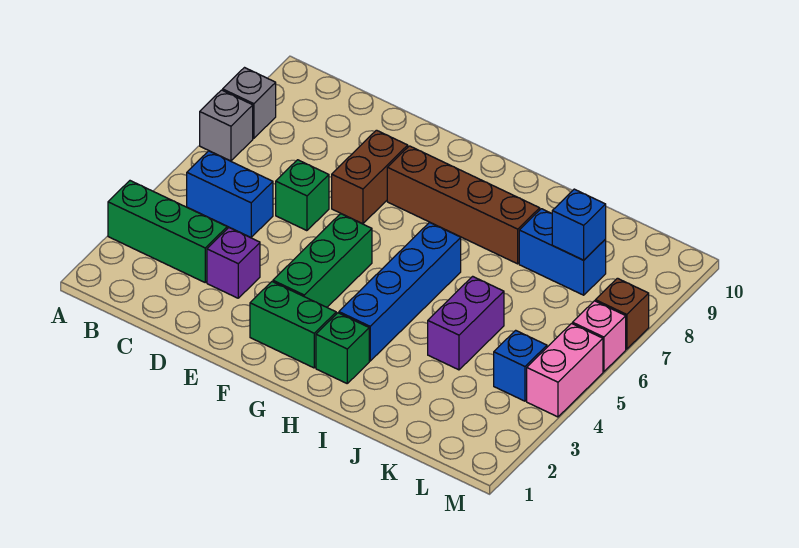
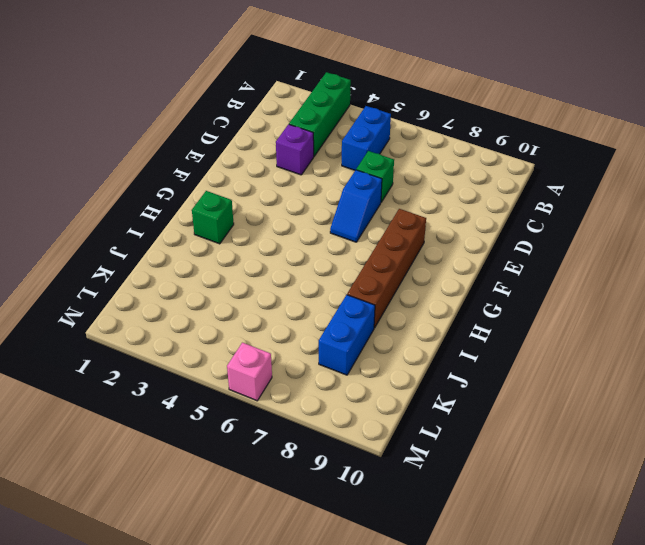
blue 1x2 slope [330,170,382,242] -> none
none -> grey 1x1 brick [200,90,253,161]
none -> grey 1x1 brick [223,68,276,138]
none -> brown 1x2 brick [332,130,408,224]

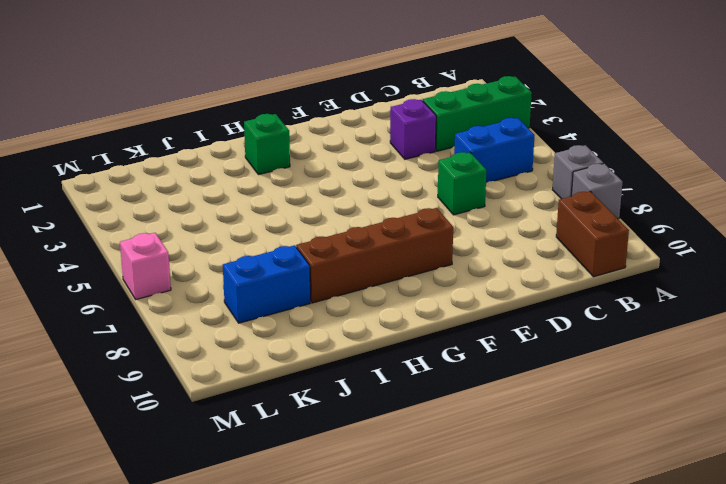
brown 1x2 brick [556,191,629,277] -> brown 1x2 brick moved to [332,130,408,224]
none -> green 1x2 brick [250,282,336,368]
none -> green 1x3 brick [273,214,372,307]
none -> blue 1x4 brick [339,222,461,361]

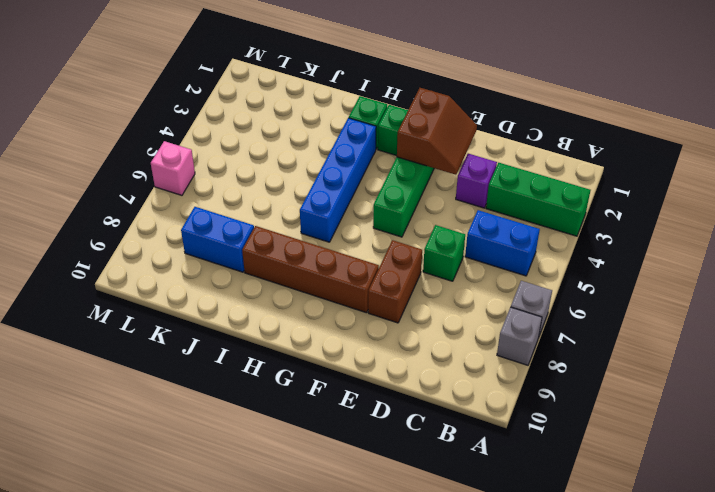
brown 2x2 slope [397,88,477,175] -> none
none -> purple 1x2 brick [428,276,504,370]
none -> blue 1x1 brick [494,330,547,401]
none -> pink 1x2 brick [527,324,603,417]

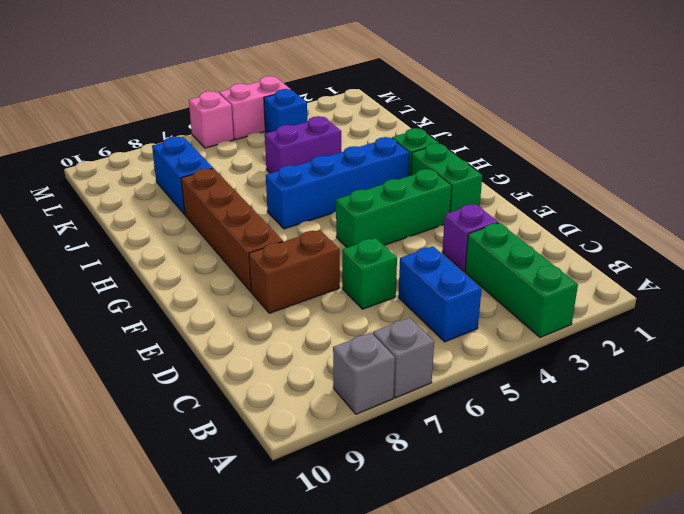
none -> brown 1x1 brick [595,278,649,349]
none -> blue 1x1 brick [552,189,606,260]

